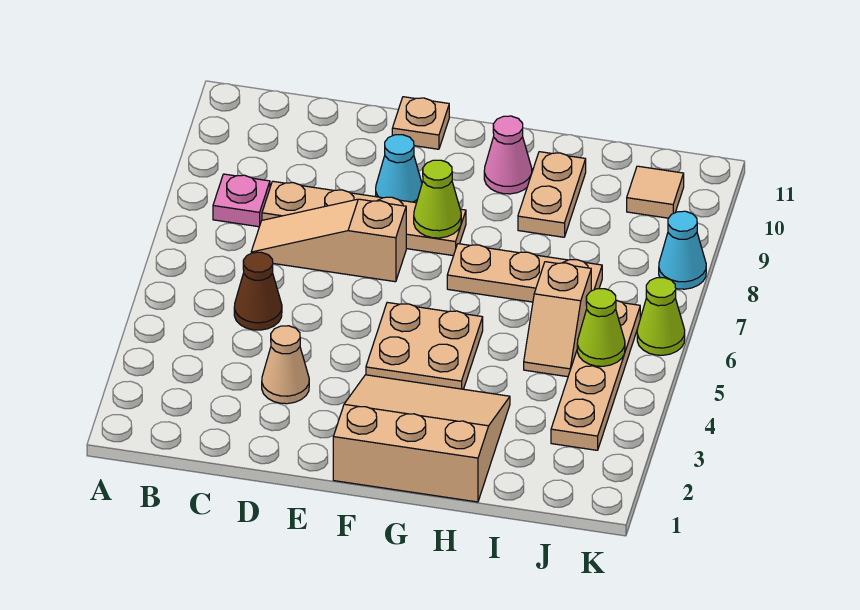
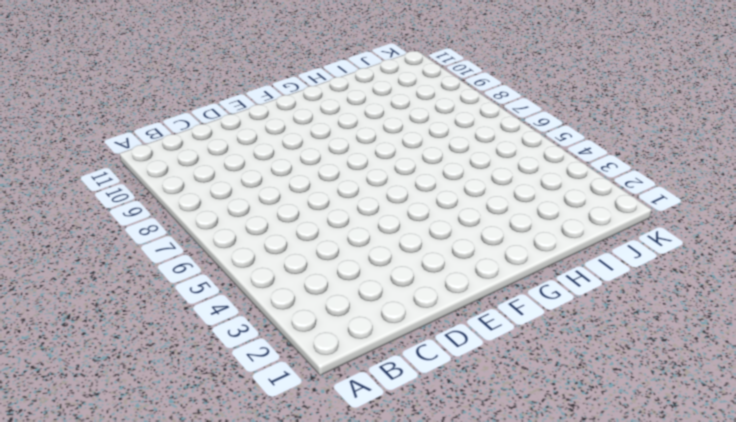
none -> pink 1x1 plate [213,174,270,227]
none -> brown 1x1 cone [234,252,282,330]
none -> tan 1x3 slope [251,199,406,282]

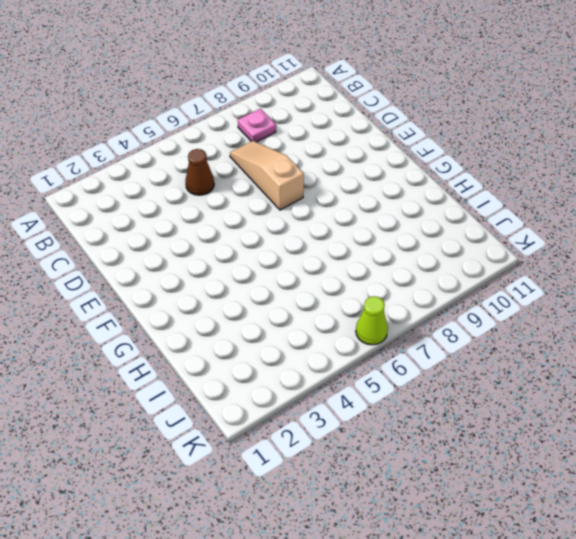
none -> tan 1x4 plate [262,181,466,256]
none -> tan 1x1 cone [262,326,309,404]
none -> cyan 1x1 cone [376,135,422,203]

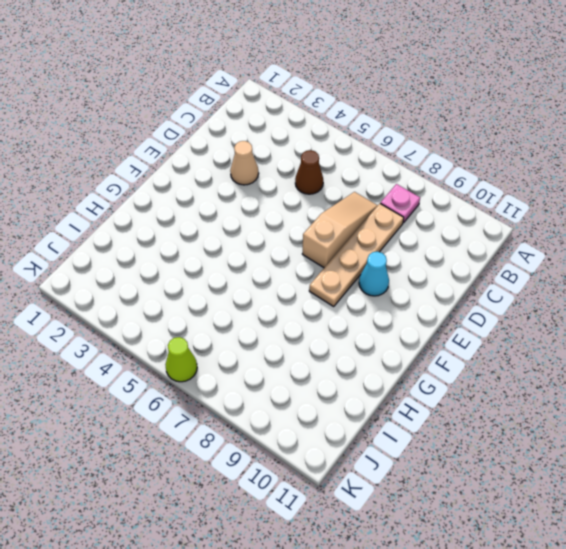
none -> tan 1x1 plate [392,97,449,149]
none -> tan 3x3 slope [333,375,510,502]
none -> tan 2x2 plate [366,302,483,389]

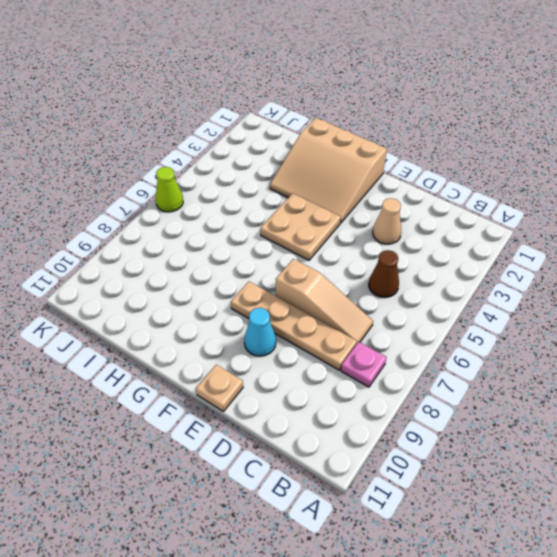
none -> tan 1x3 plate [447,244,602,302]
none -> pink 1x1 cone [484,116,532,194]
none -> tan 1x2 plate [518,152,586,237]

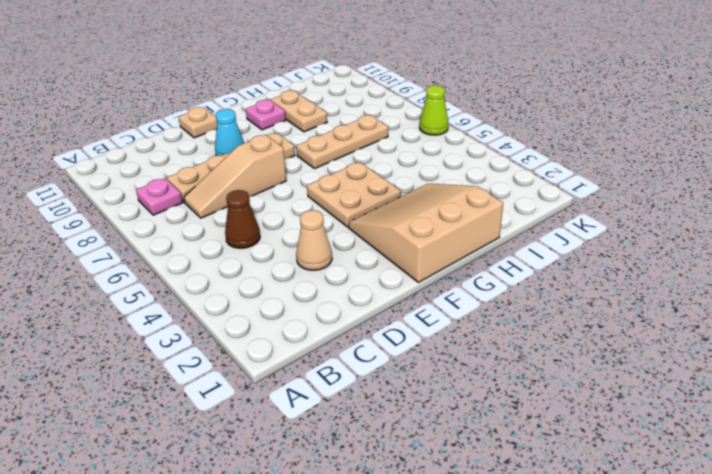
pink 1x1 plate [246,100,286,130] -> pink 1x1 cone [484,116,532,194]
none -> tan 1x2 slope [524,262,591,377]
none -> tan 1x4 plate [551,300,640,450]
none -> tan 1x1 tile [627,166,684,218]

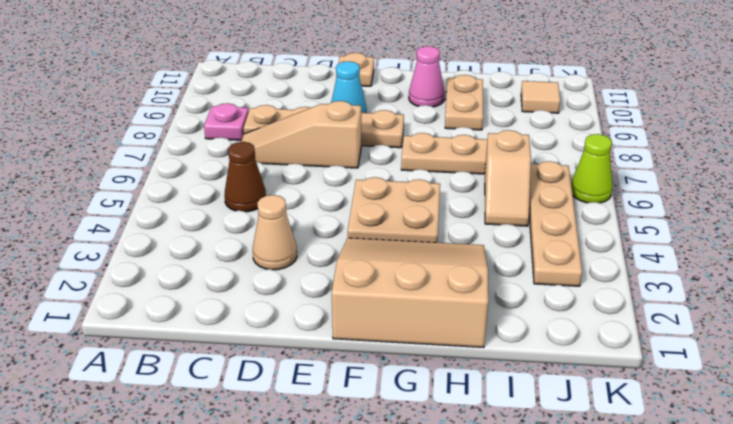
none -> cyan 1x1 cone [659,211,706,289]
none -> lime 1x1 cone [414,160,461,238]
none -> lime 1x1 cone [577,289,625,366]

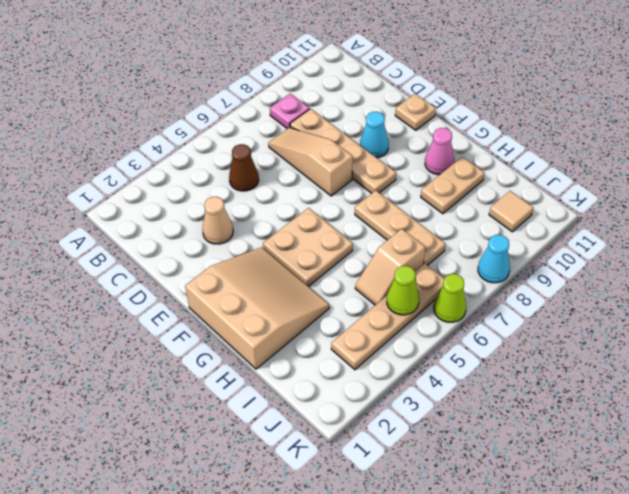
none -> lime 1x1 cone [414,160,461,238]

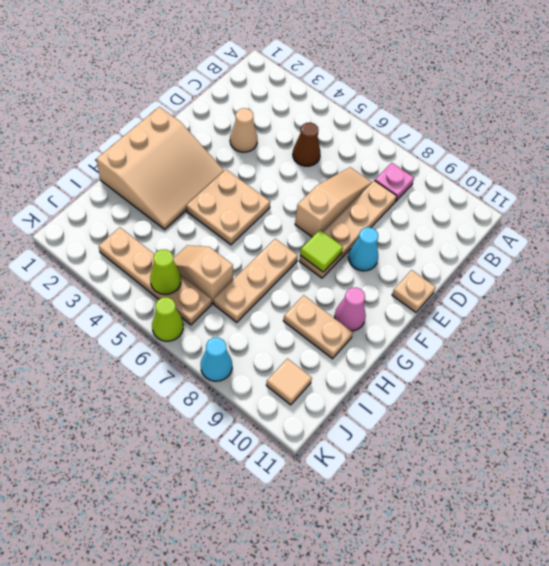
lime 1x1 tile [300,230,343,272] -> lime 1x1 cone [414,160,461,238]

